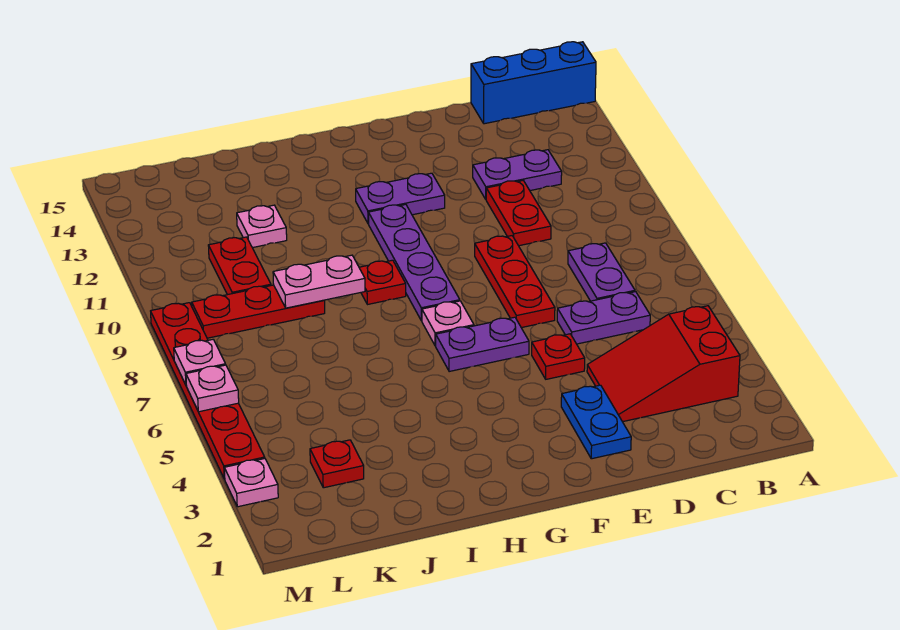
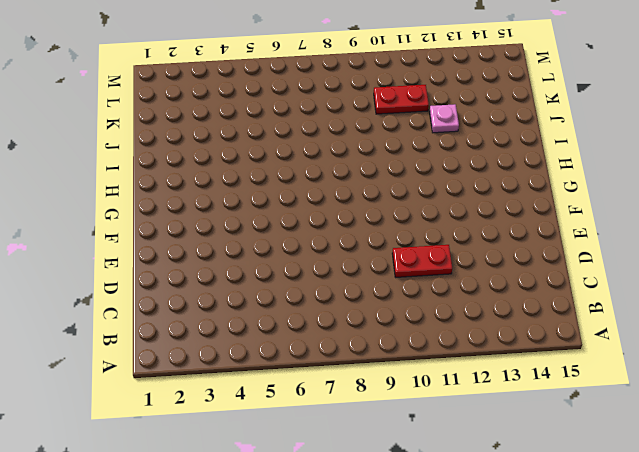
none -> blue 1x3 brick [471,42,596,124]
none -> red 2x3 slope [587,306,740,422]
none -> purple 1x2 plate [557,292,650,344]

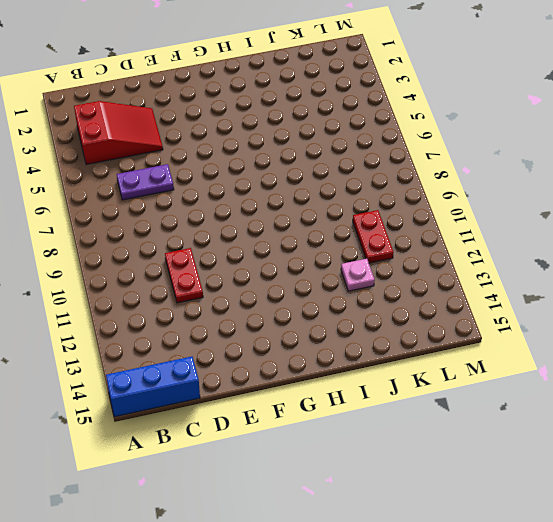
none -> purple 1x2 plate [568,243,635,301]
none -> purple 1x2 plate [473,150,562,199]
none -> blue 1x2 plate [561,385,631,459]

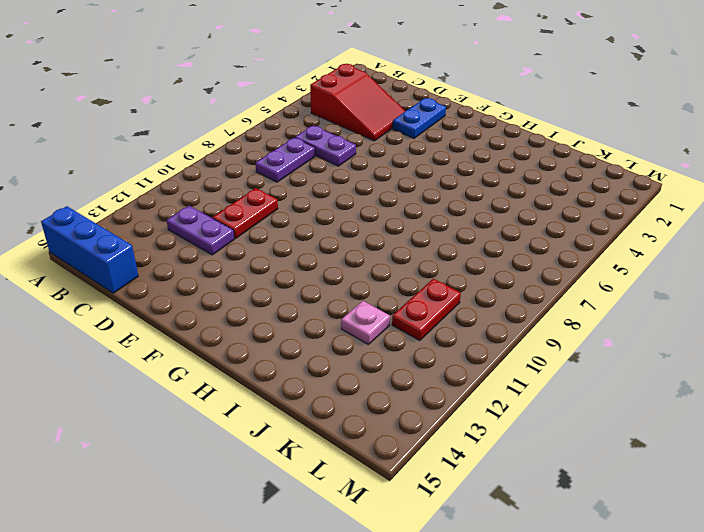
none -> red 1x1 plate [532,334,585,379]
none -> red 1x3 plate [475,236,555,328]
none -> purple 1x2 plate [436,317,529,372]

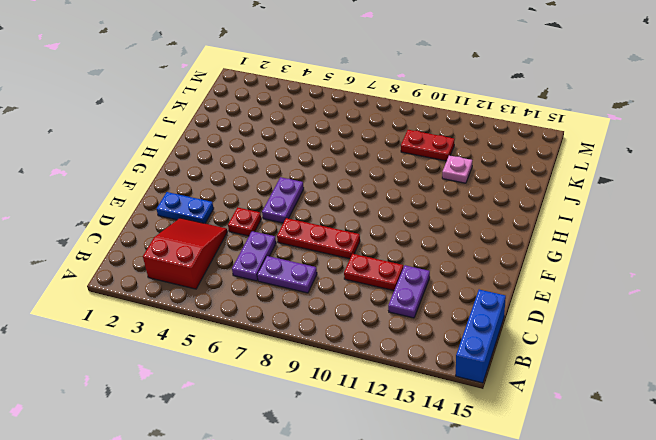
none -> purple 1x2 plate [356,173,445,224]
none -> pink 1x1 plate [422,301,474,346]
none -> purple 1x4 plate [368,204,460,321]

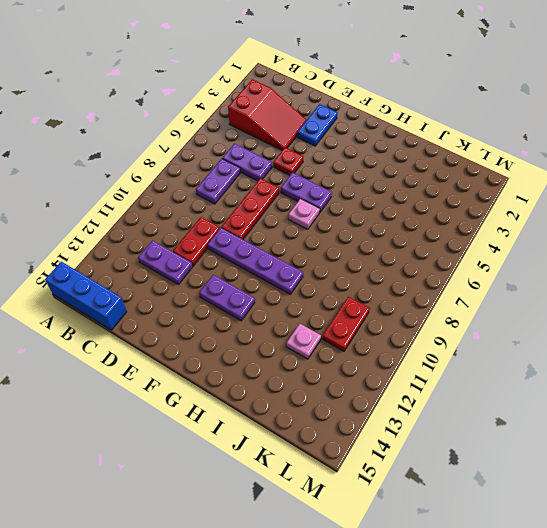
purple 1x4 plate [208,228,303,294] -> purple 1x4 plate turned to [368,204,460,321]
none -> red 1x1 plate [359,260,406,305]
none -> red 1x3 plate [192,285,325,338]
none -> red 1x1 plate [310,440,364,488]

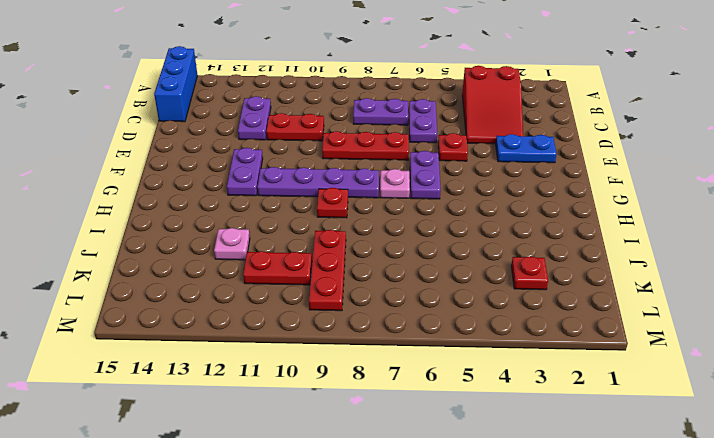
none -> pink 1x1 plate [224,459,278,507]
none -> red 1x6 plate [151,303,265,479]
none -> pink 1x2 plate [273,255,365,308]

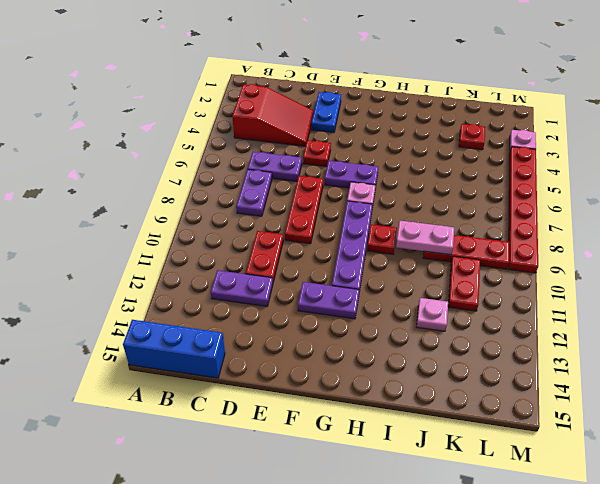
none -> pink 1x1 plate [186,365,239,412]
none -> pink 1x1 plate [174,339,226,385]

